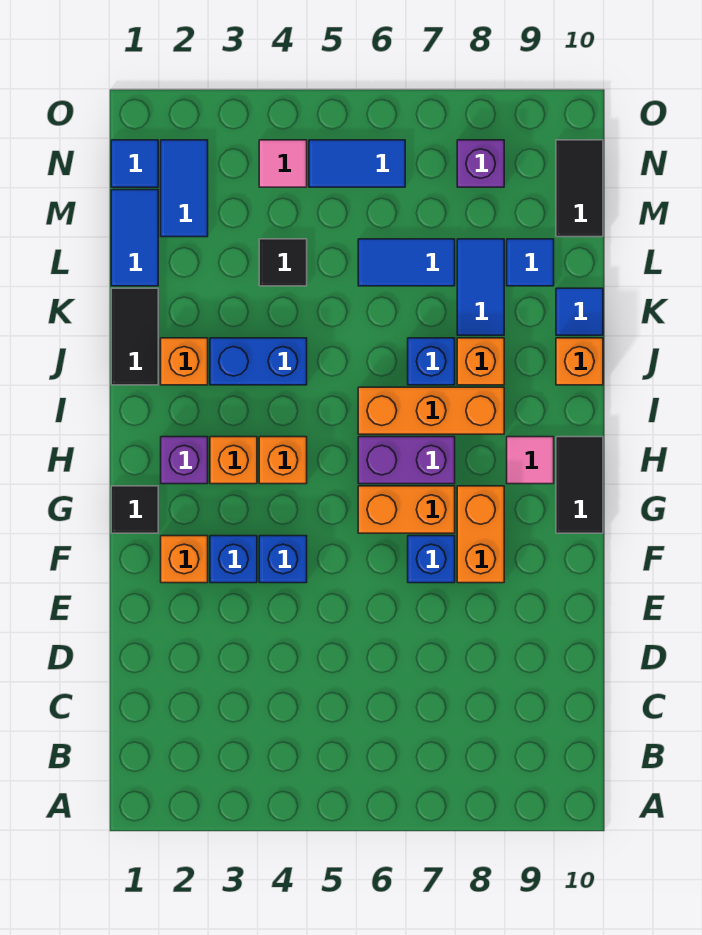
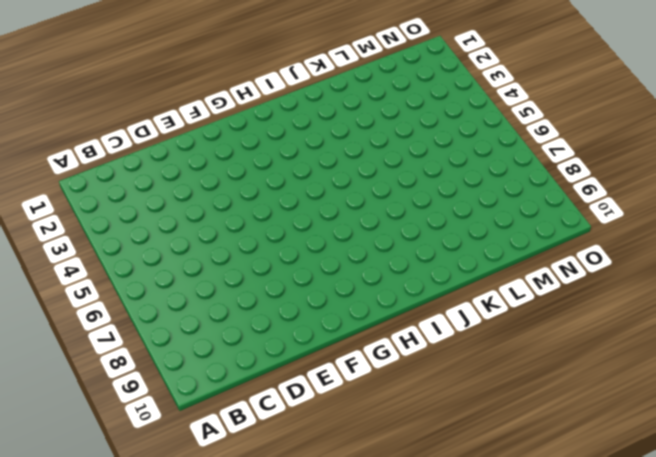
none -> orange 1x1 brick [161,536,208,583]
none -> blue 1x1 brick [210,536,257,583]
none -> blue 1x1 brick [259,536,307,583]
none -> blue 1x1 brick [408,536,455,583]

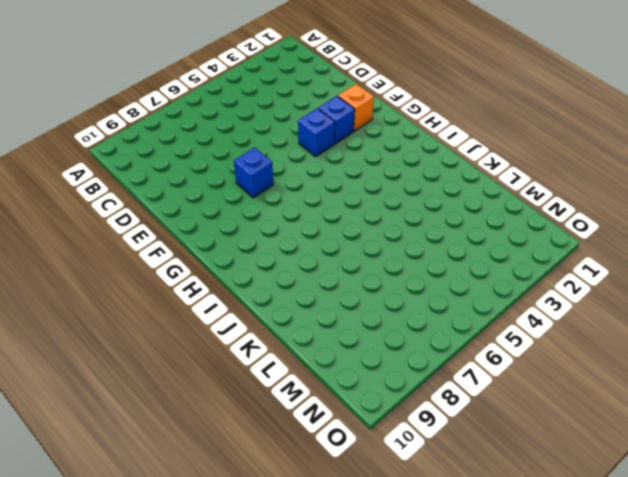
none -> orange 1x2 brick [457,486,504,583]
none -> black 1x1 tile [111,486,158,533]
none -> orange 1x2 brick [358,486,455,533]
none -> black 1x2 tile [556,437,603,533]

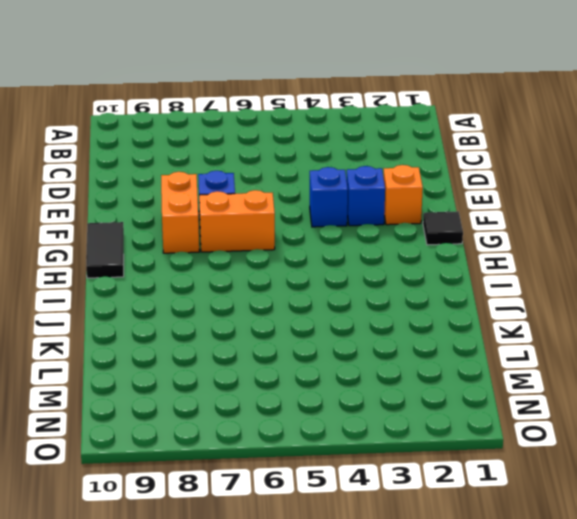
none -> purple 1x1 brick [161,437,208,484]
none -> orange 1x1 brick [210,437,257,484]
none -> orange 1x1 brick [259,437,307,484]
none -> purple 1x2 brick [358,437,455,484]

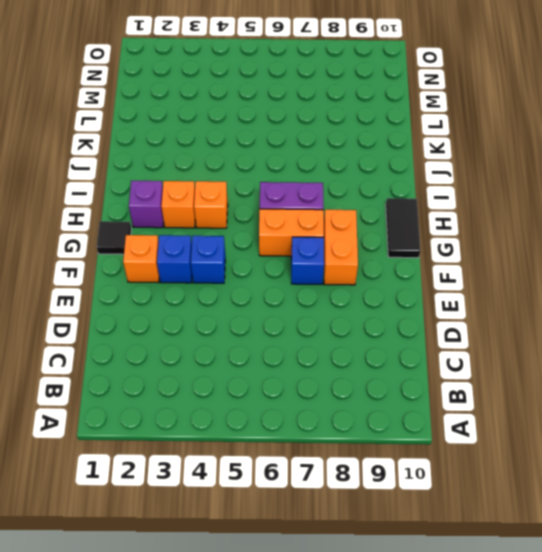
none -> pink 1x1 tile [507,437,554,484]
none -> orange 1x3 brick [358,387,504,434]
none -> black 1x2 tile [111,288,158,385]
none -> orange 1x1 brick [161,338,208,385]

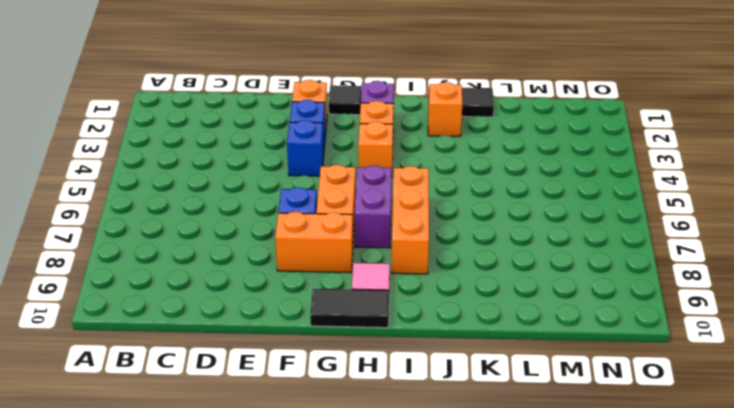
none -> blue 1x2 brick [210,338,307,385]
none -> blue 1x1 brick [408,338,455,385]
none -> orange 1x1 brick [457,338,504,385]
none -> orange 1x1 brick [556,338,603,385]

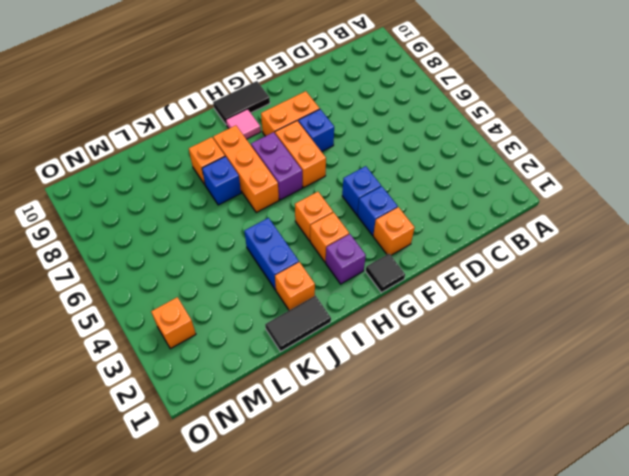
orange 1x1 brick [151,297,196,349] -> orange 1x1 brick moved to [556,338,603,385]
none -> blue 1x2 tile [457,239,504,335]
none -> blue 1x1 tile [556,288,603,335]
none -> blue 1x2 tile [111,190,158,286]
none -> black 1x1 tile [259,239,307,286]

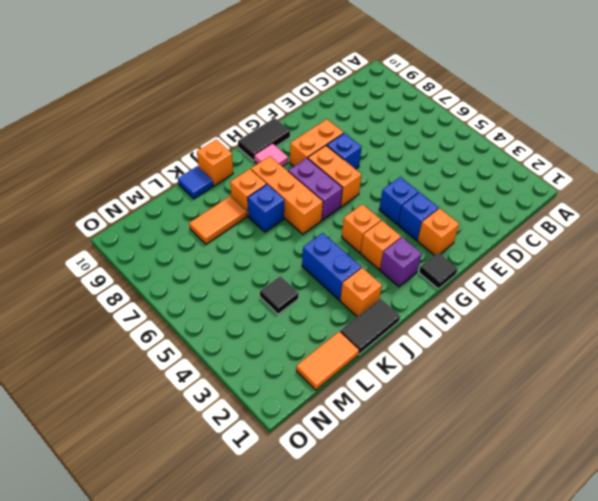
orange 1x2 tile [189,196,247,244] -> blue 1x2 tile [457,239,504,335]
orange 1x2 tile [296,332,359,390] -> blue 1x2 tile [111,190,158,286]
none -> blue 1x2 tile [358,239,455,286]
none -> blue 1x1 tile [507,239,554,286]
none -> blue 1x2 tile [161,140,208,237]
none -> black 1x2 tile [556,140,603,237]

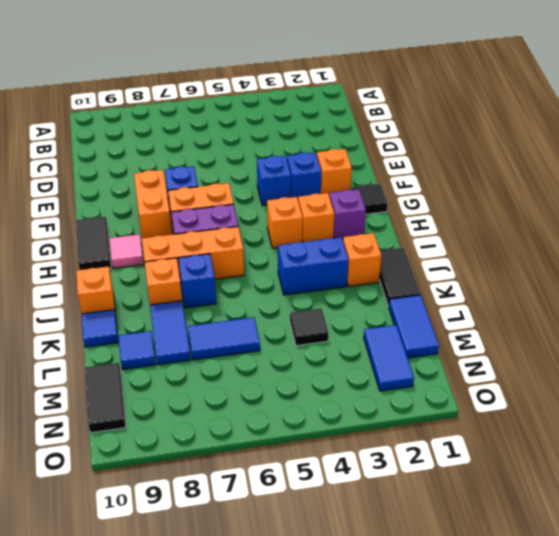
none -> blue 1x1 tile [111,140,158,187]
none -> pink 1x1 tile [259,140,307,187]
none -> blue 1x2 tile [309,140,405,187]
none -> purple 1x1 brick [457,140,504,187]

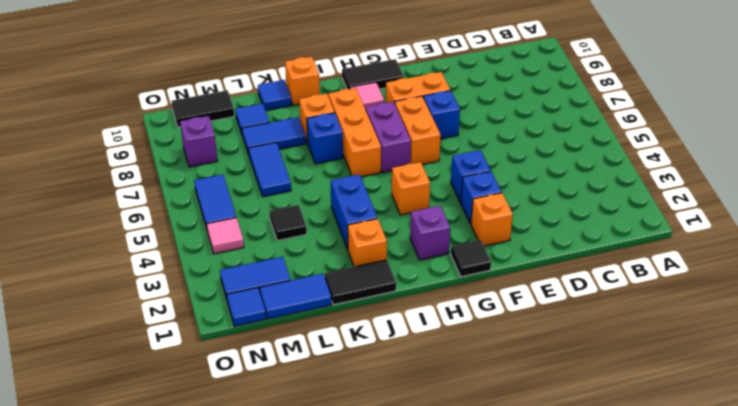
none -> orange 1x1 brick [210,437,257,484]

